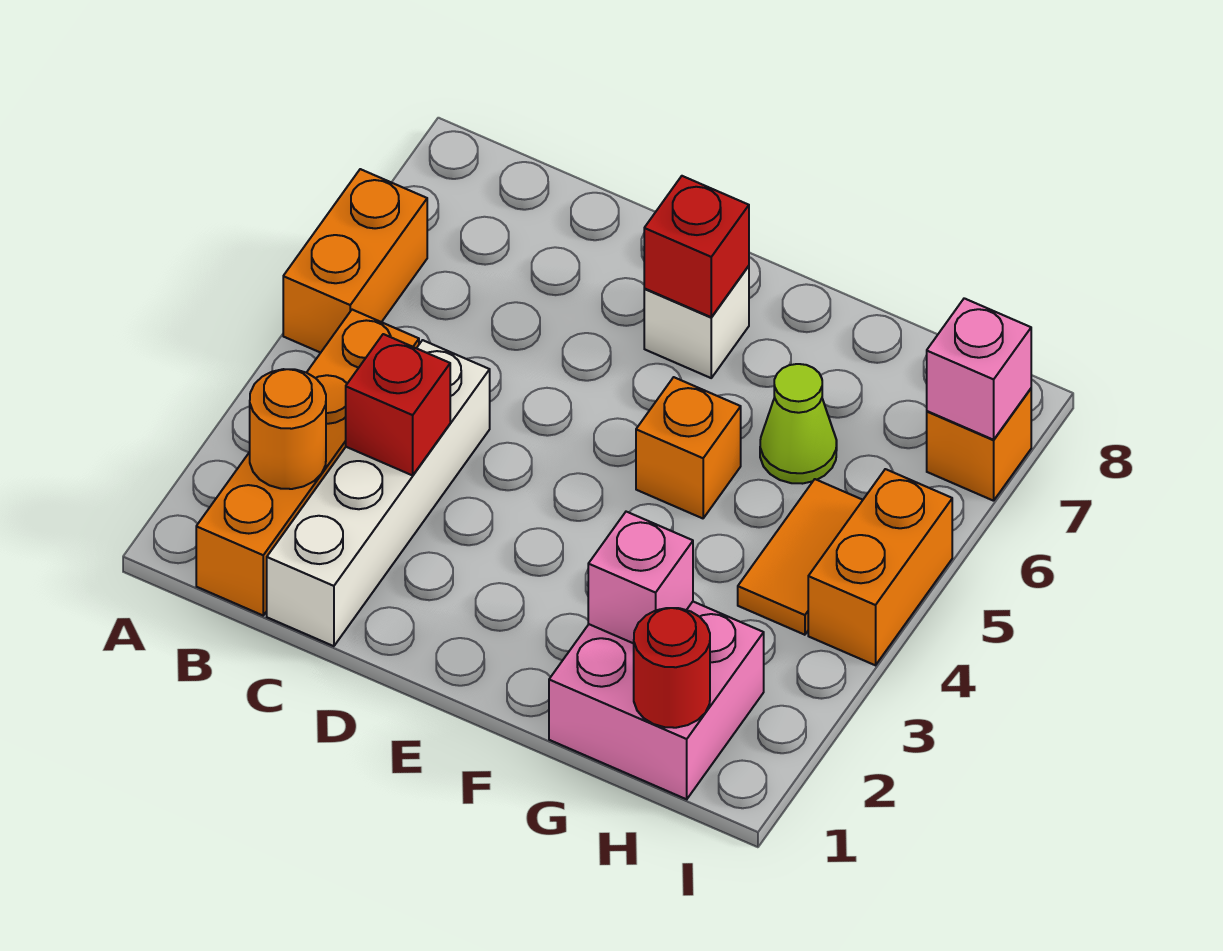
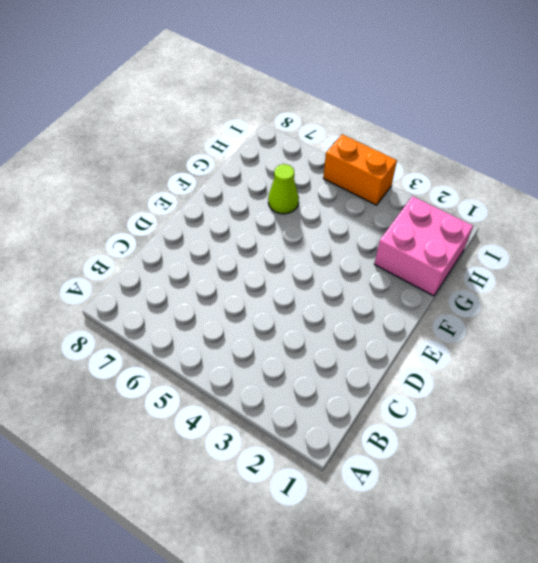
none -> orange 1x2 brick [283,169,427,353]
none -> orange 1x4 brick [196,310,419,615]
none -> white 1x4 brick [267,340,490,646]

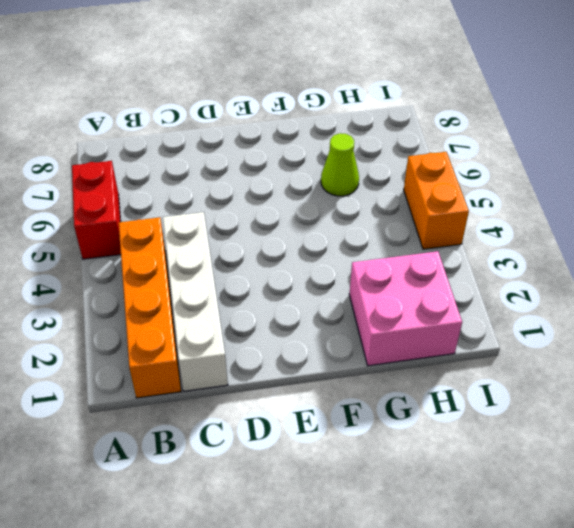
red 1x2 brick [72,161,121,259] -> orange 1x2 brick [283,169,427,353]
none -> white 1x1 brick [644,266,749,378]
none -> orange 1x1 brick [636,377,741,518]
none -> orange 1x2 tile [738,479,863,635]

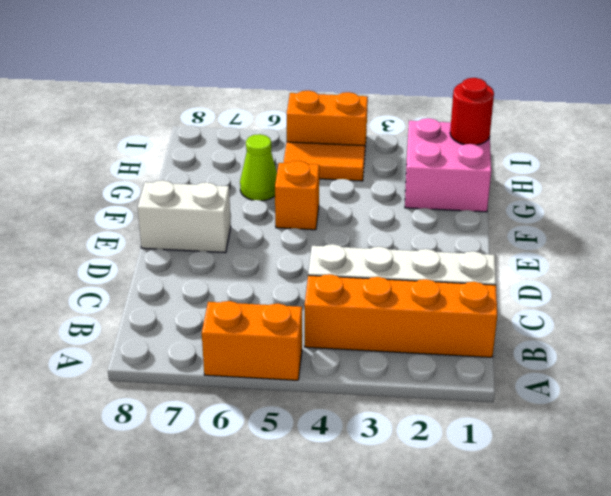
white 1x2 brick [138,180,231,253] -> white 1x1 brick [644,266,749,378]
none -> orange 1x1 brick [927,389,1031,501]
none -> orange 1x1 round brick [250,369,326,489]
none -> red 1x1 brick [346,334,450,475]

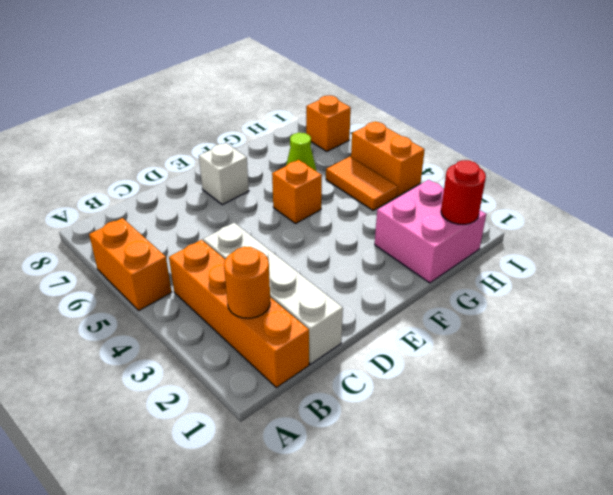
none -> red 1x1 brick [346,334,450,475]
none -> red 1x1 brick [644,176,749,317]
none -> pink 1x1 brick [588,512,693,643]

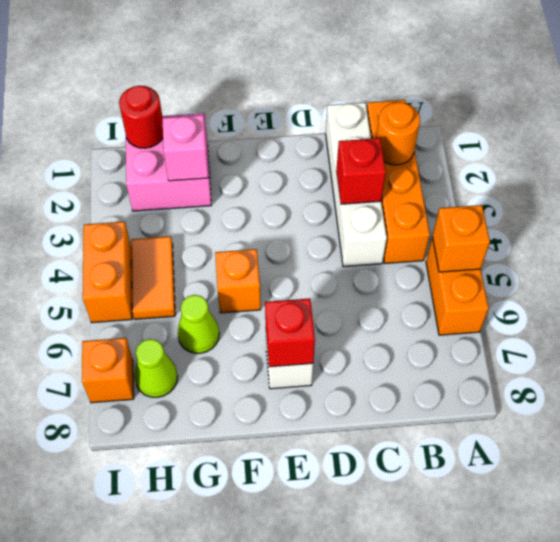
orange 1x1 brick [432,205,490,272] -> none
lime 1x1 cone [134,339,178,397] -> none
none -> pink 1x1 brick [927,298,1031,440]

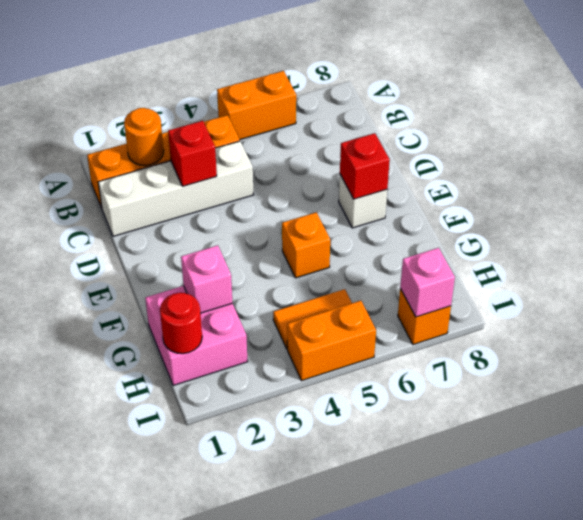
none -> lime 1x1 cone [760,364,837,484]

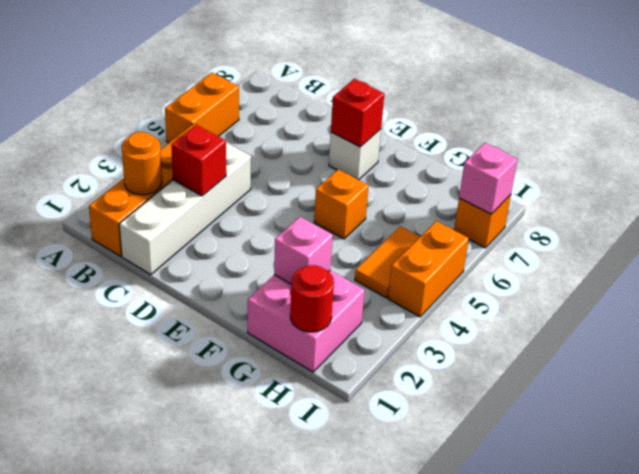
none -> lime 1x1 cone [760,364,837,484]

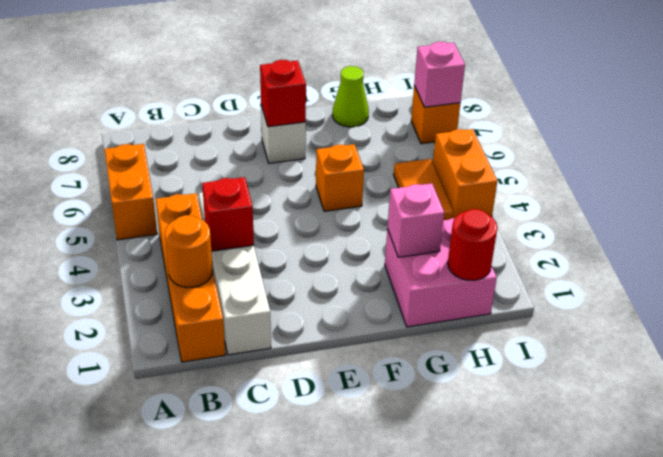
lime 1x1 cone [333,66,369,127] -> lime 1x1 cone moved to [760,364,837,484]

